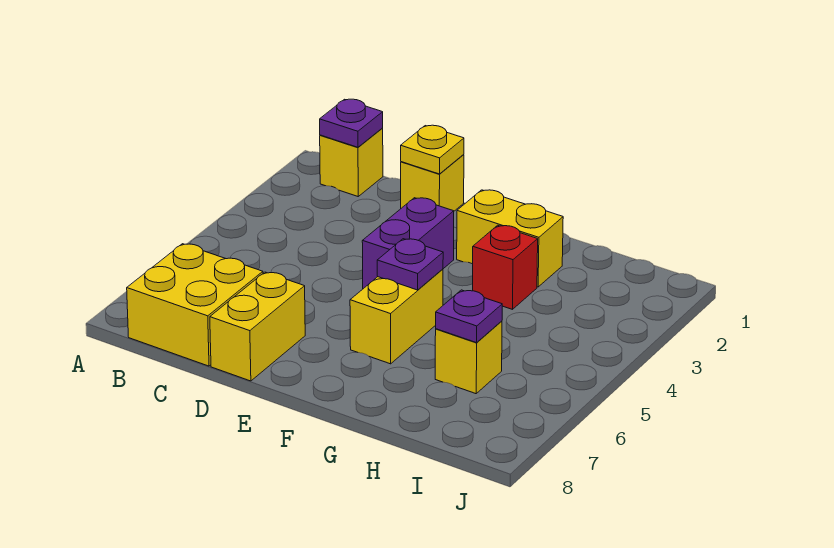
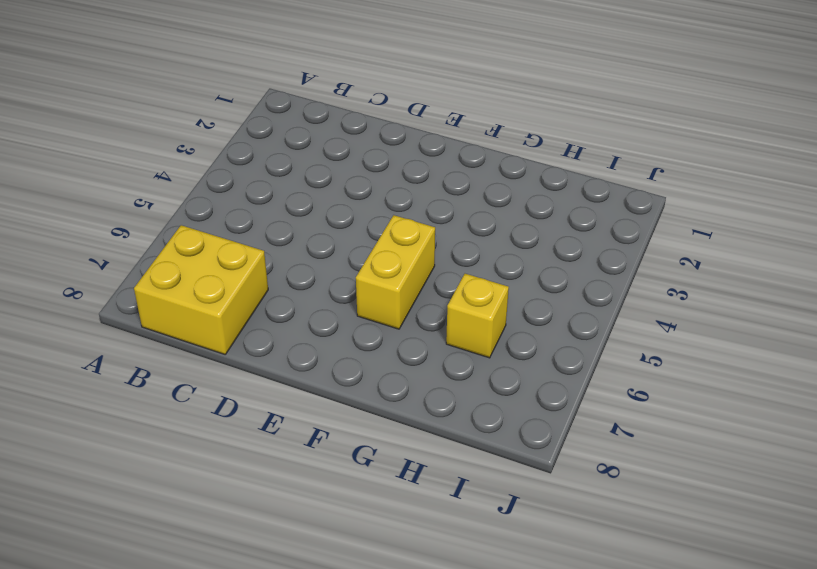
none -> yellow 1x1 brick [320,128,383,196]
none -> yellow 1x1 brick [401,154,464,211]
none -> yellow 1x2 brick [210,272,305,381]

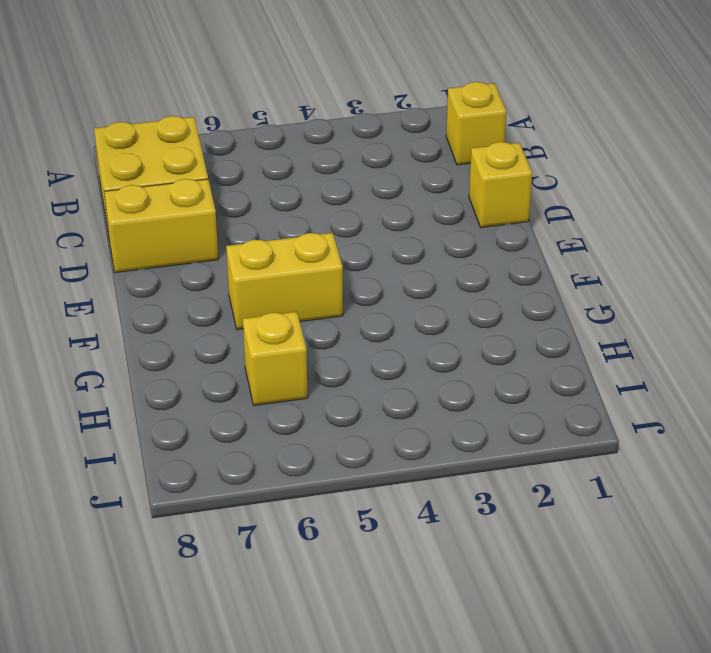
none -> purple 1x2 brick [362,198,454,289]
none -> yellow 1x2 brick [457,190,563,287]
none -> red 1x1 brick [473,225,538,309]

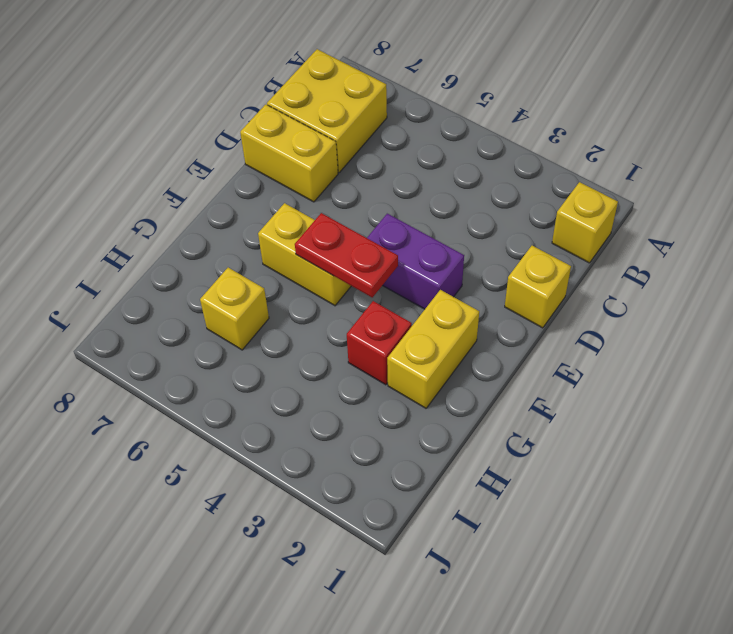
red 1x2 plate [295,213,398,297] -> purple 1x1 plate [377,239,443,290]
none -> purple 1x1 plate [320,99,383,147]
none -> yellow 1x1 plate [401,125,464,174]
none -> purple 1x1 plate [436,290,502,343]

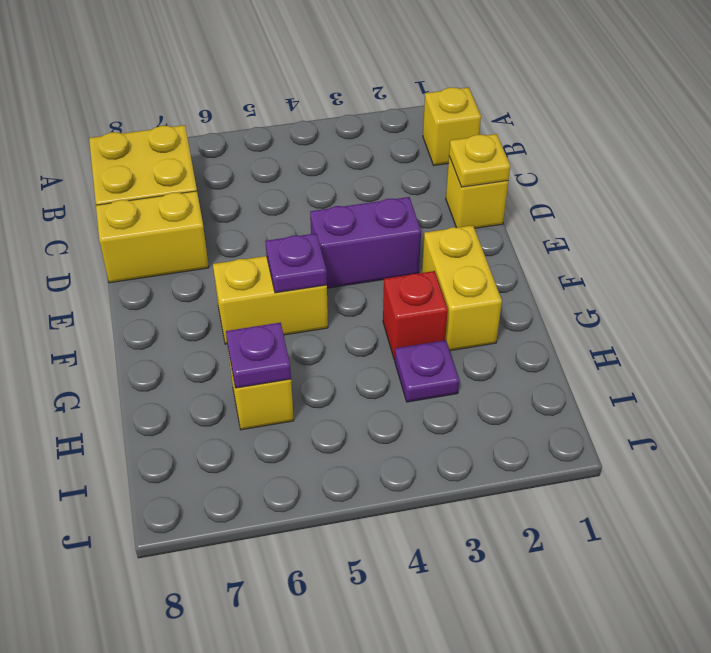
purple 1x1 plate [395,340,459,402] -> purple 1x1 plate moved to [320,99,383,147]

